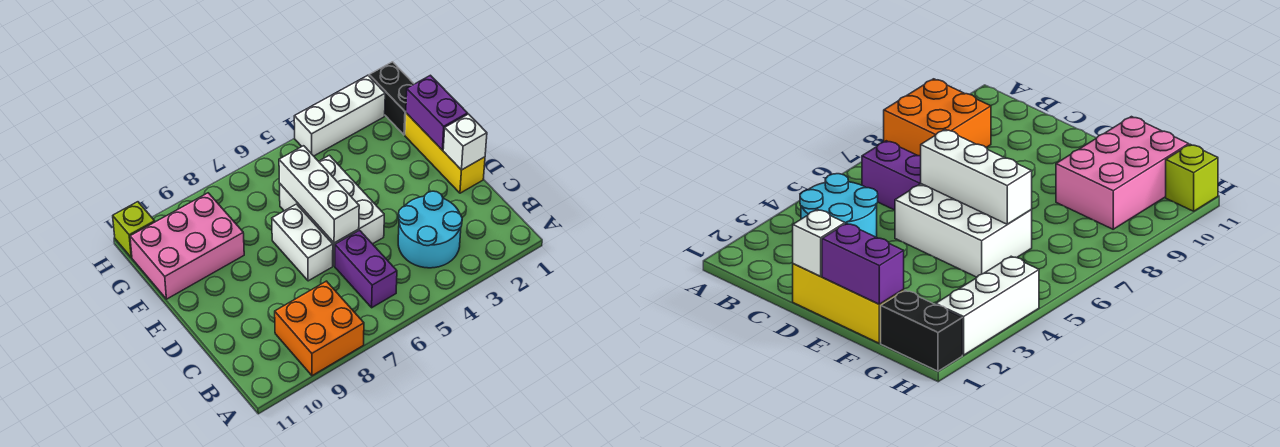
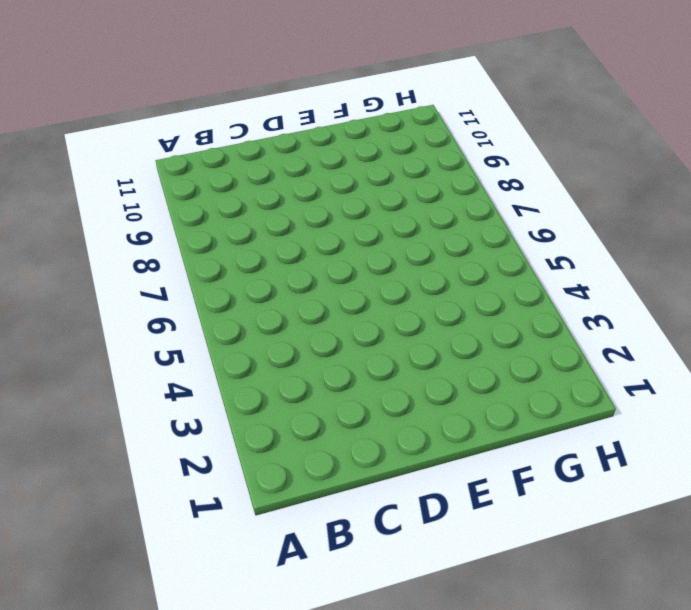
none -> orange 2x2 brick [275,281,364,376]
none -> cyan 2x2 round brick [398,191,462,268]
none -> purple 1x2 brick [335,230,397,308]

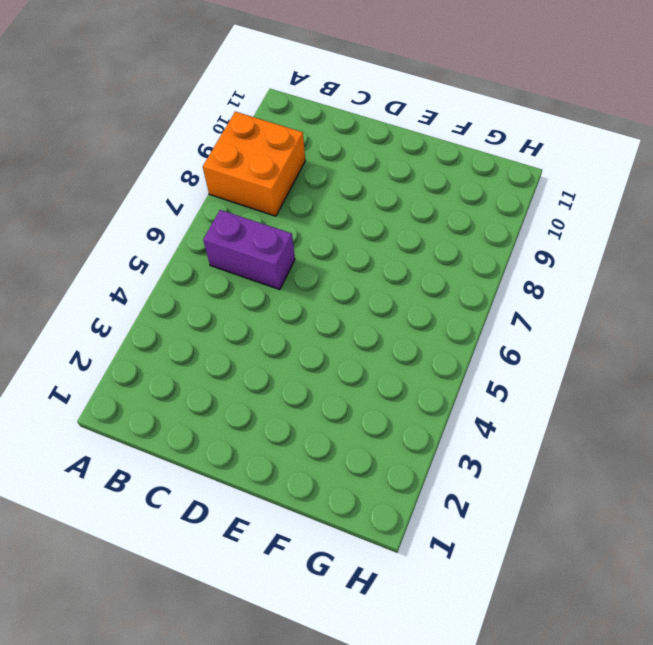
none -> cyan 2x2 round brick [398,191,462,268]
none -> yellow 1x3 brick [405,113,485,193]
none -> white 2x3 brick [280,155,384,266]

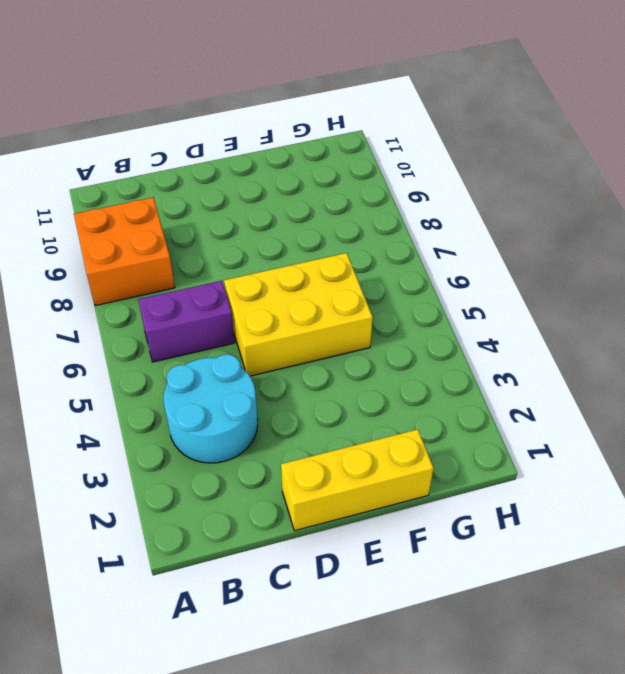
yellow 2x3 brick [224,253,373,376] -> white 2x3 brick [280,155,384,266]
none -> white 1x2 brick [272,204,333,281]
none -> pink 2x3 brick [130,193,244,299]
none -> black 1x2 brick [369,62,414,135]

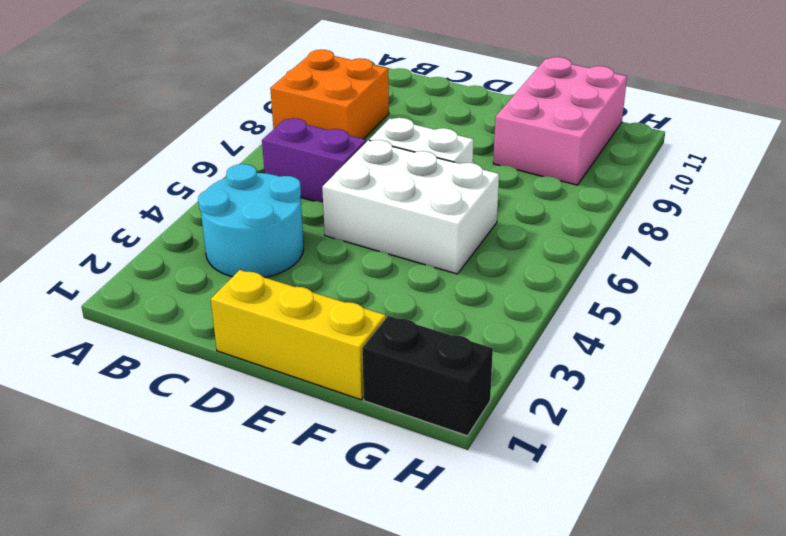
none -> white 1x3 brick [294,75,385,156]
none -> lime 1x1 brick [113,202,155,258]
none -> white 1x1 brick [443,114,487,170]

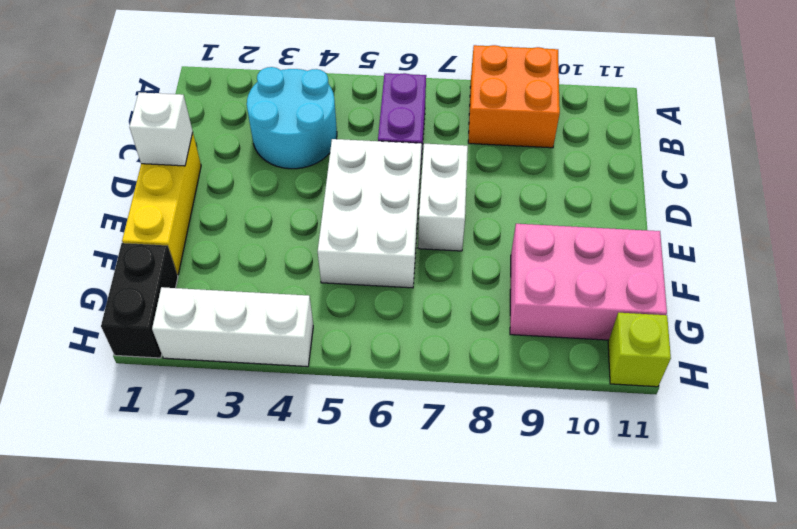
none -> white 1x3 brick [279,146,359,243]
none -> purple 1x2 brick [406,75,468,150]

